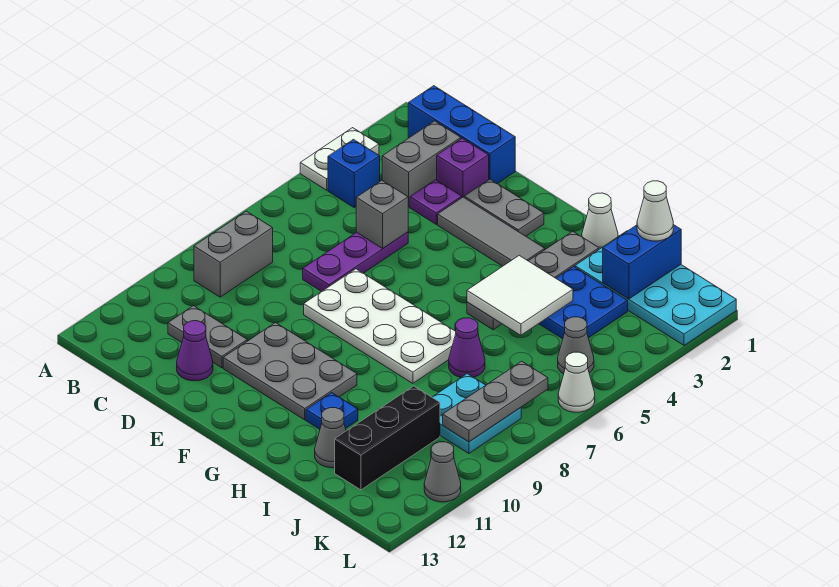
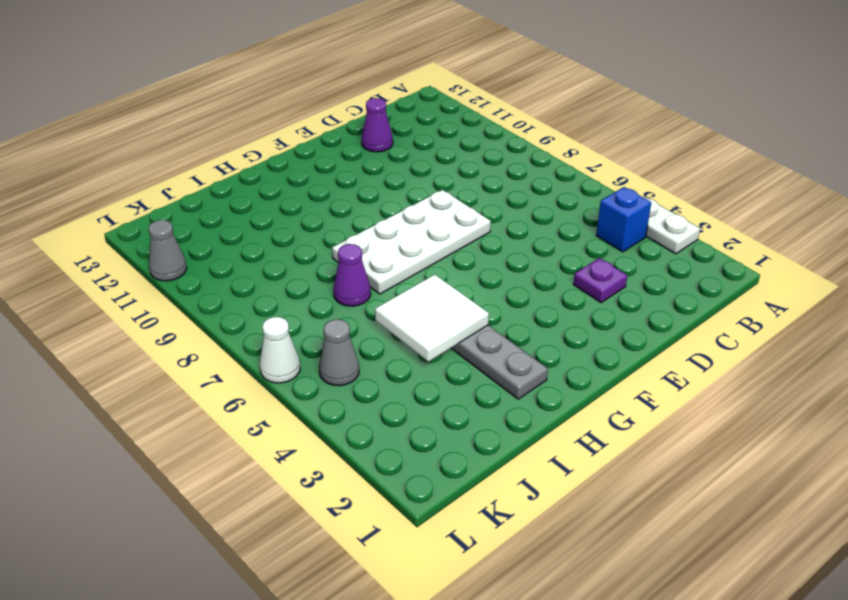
none -> blue 1x3 brick [408,86,515,184]
none -> grey 1x2 brick [194,211,273,297]
none -> grey 1x2 brick [382,121,461,207]
none -> grey 1x2 plate [168,306,247,368]

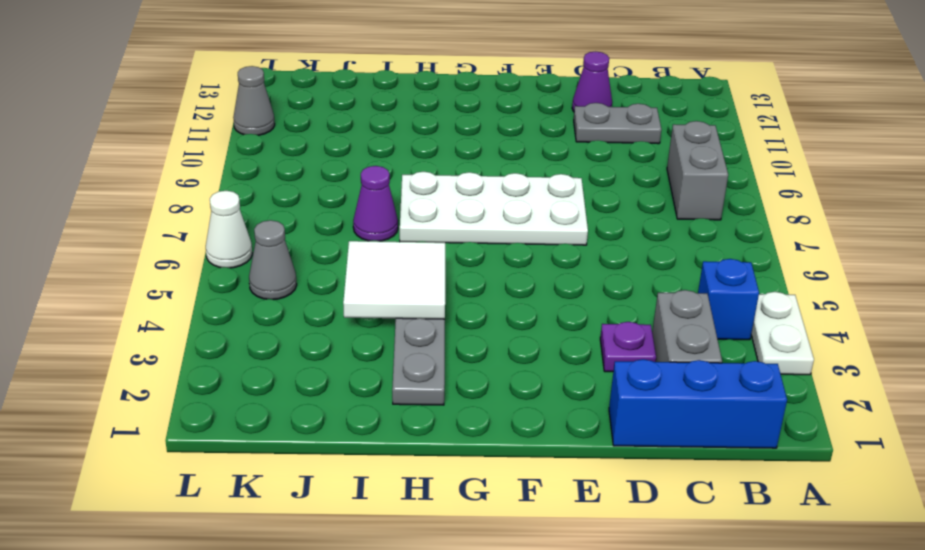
none -> purple 1x1 brick [437,138,489,197]
none -> purple 1x3 plate [303,232,408,291]
none -> grey 1x2 plate [464,179,544,236]
none -> grey 1x3 tile [438,197,545,266]

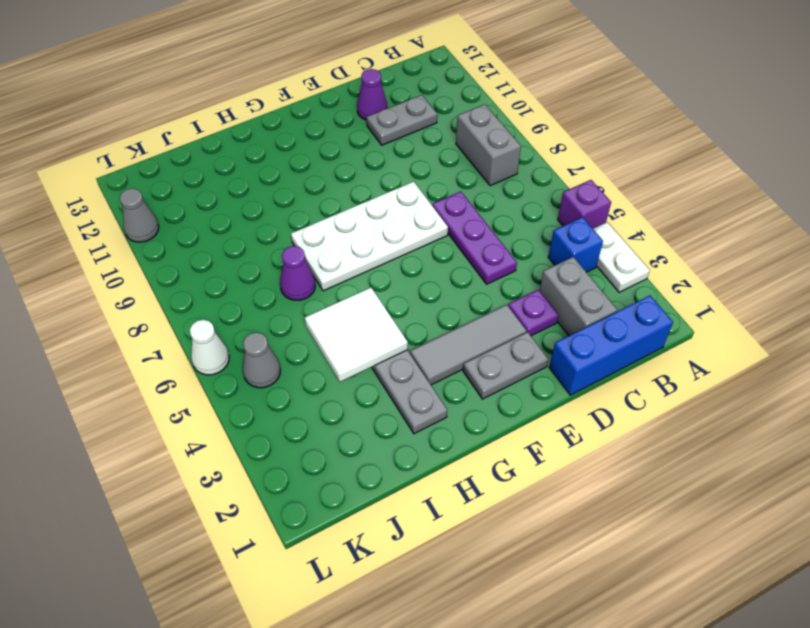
purple 1x1 brick [558,180,611,228] -> purple 1x1 brick moved to [437,138,489,197]
none -> grey 2x3 plate [223,323,357,420]
none -> white 1x1 cone [582,193,618,249]
none -> blue 1x1 plate [306,393,358,429]
none -> cyan 2x4 plate [575,231,736,345]

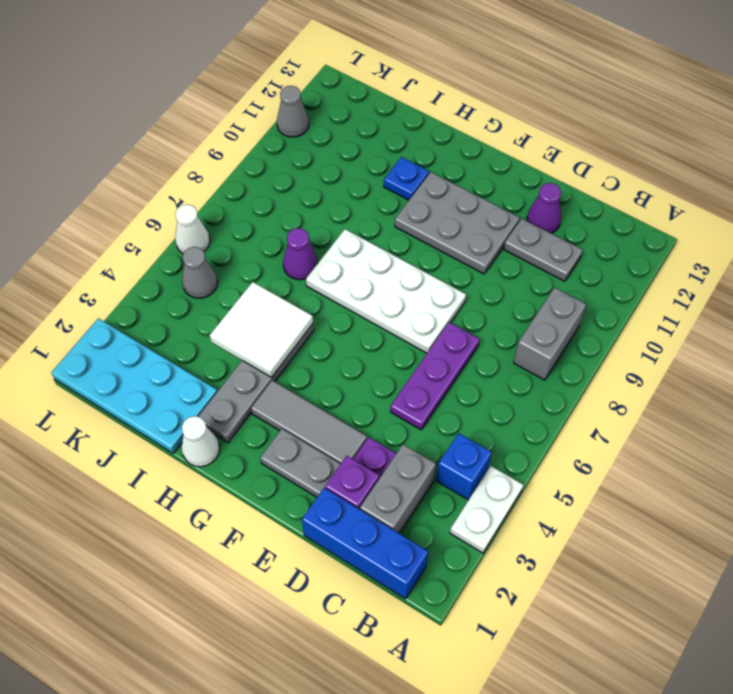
none -> blue 2x2 plate [539,267,628,339]
none -> grey 1x1 cone [315,408,346,468]
none -> cyan 2x2 plate [432,374,521,453]
none -> black 1x3 brick [335,386,440,490]

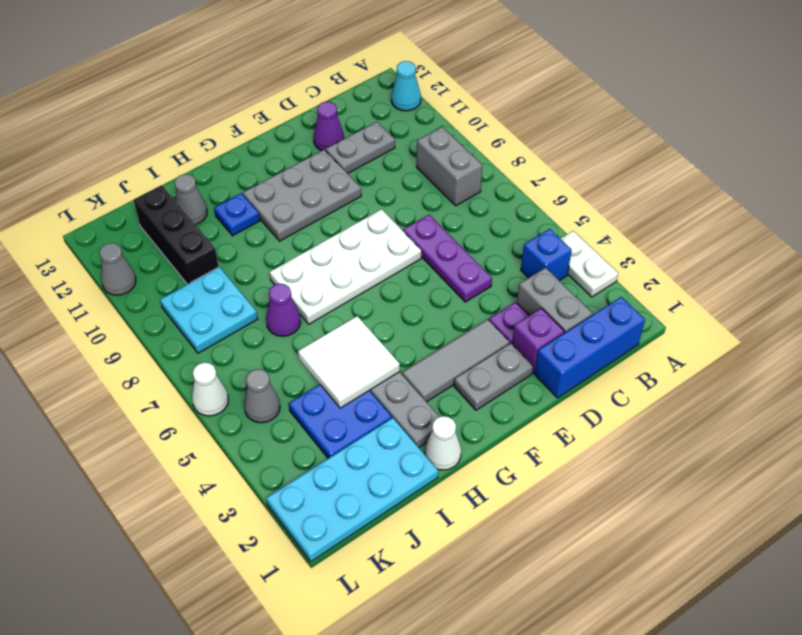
cyan 1x1 cone [391,61,421,111] -> none
none -> grey 1x1 brick [356,180,408,248]
none -> blue 1x2 brick [603,225,681,299]
none -> grey 1x3 plate [443,361,548,442]
none -> white 1x1 cone [637,181,673,241]

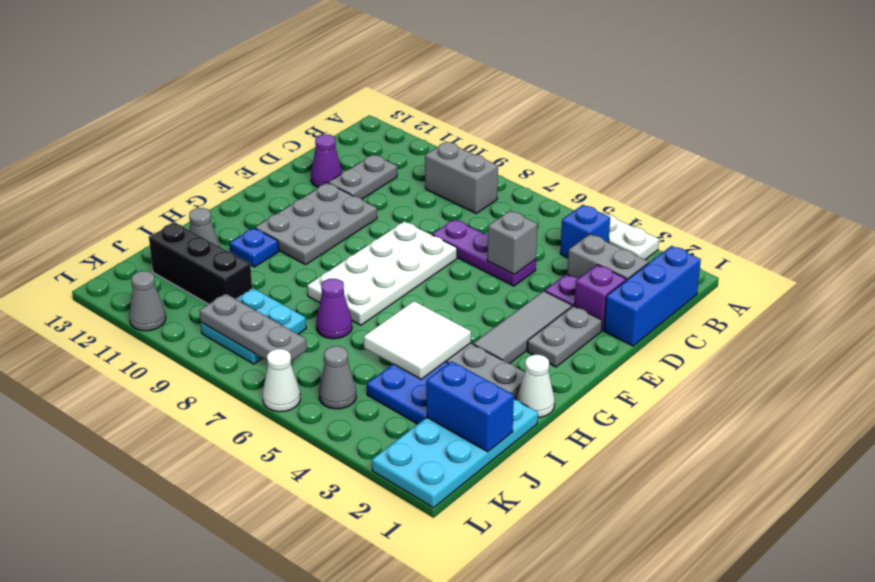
none -> white 1x1 cone [637,181,673,241]

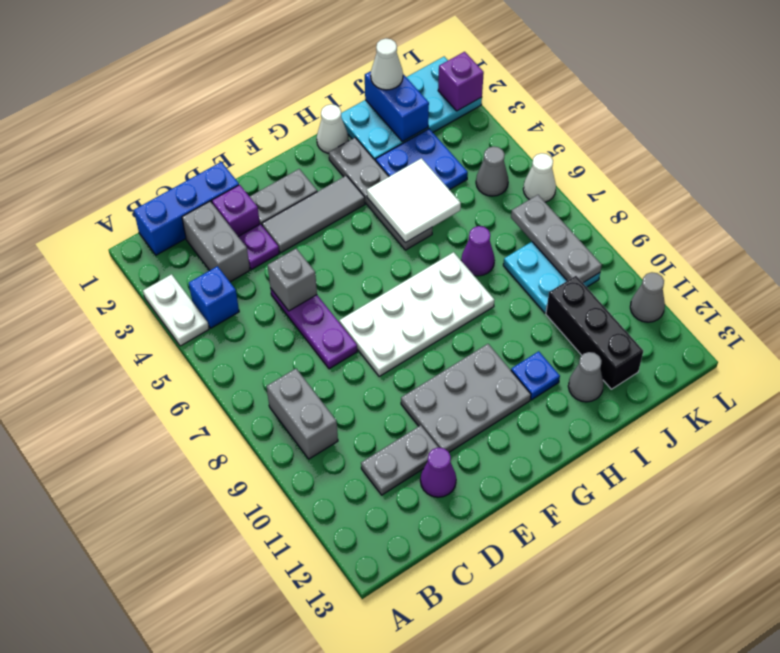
purple 1x1 brick [438,52,484,111] -> none

